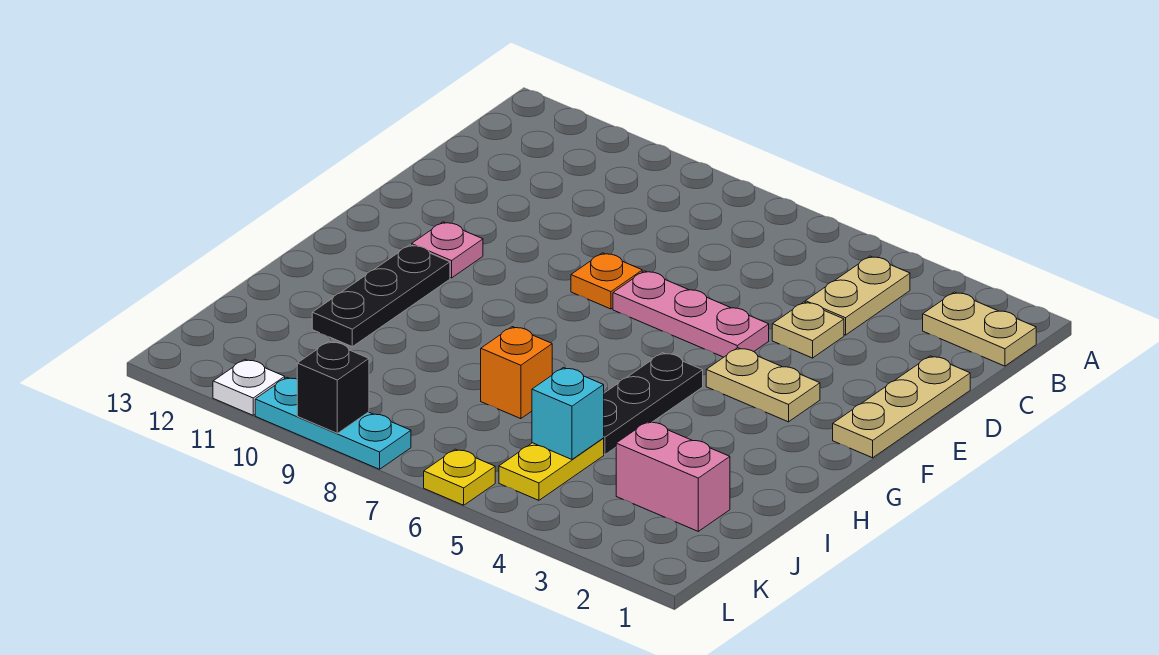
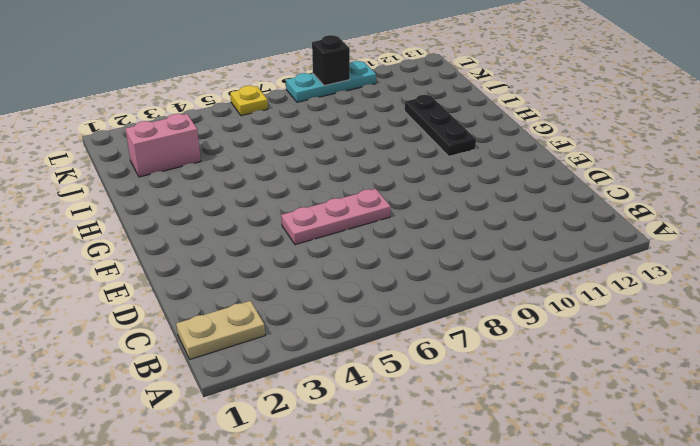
none -> tan 1x2 plate [805,256,910,335]
none -> tan 1x3 plate [833,356,970,458]
none -> tan 1x1 plate [772,302,844,358]

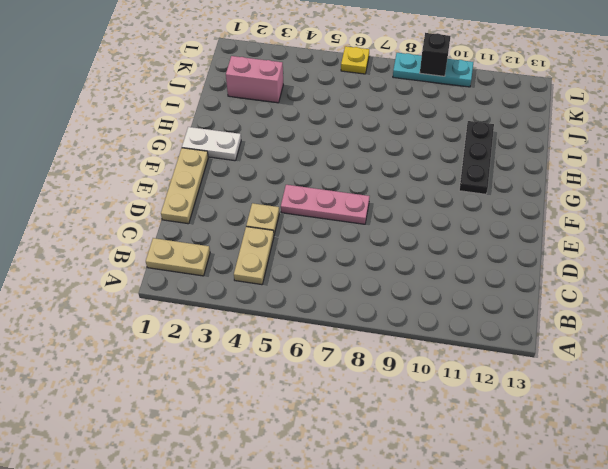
white 1x2 plate [182,127,241,161] -> none
none -> orange 1x1 plate [571,253,642,309]
none -> tan 1x2 plate [706,348,820,422]
none -> pink 1x1 plate [412,222,483,278]

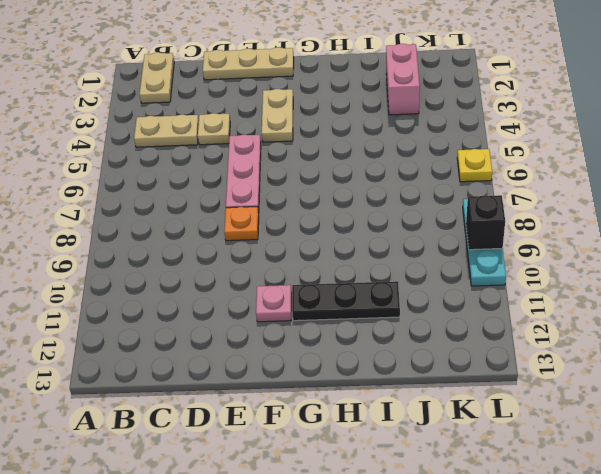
none -> black 1x3 plate [603,353,703,454]
none -> orange 1x1 brick [481,327,552,419]
none -> yellow 1x2 plate [499,439,604,500]

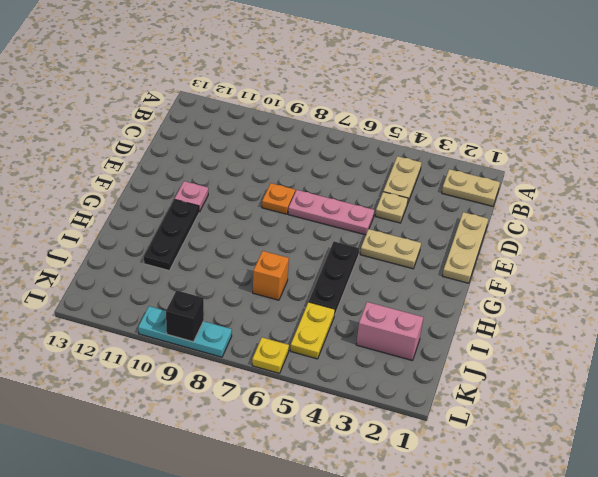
none -> white 1x1 plate [213,359,285,415]
none -> cyan 1x1 brick [532,368,604,459]

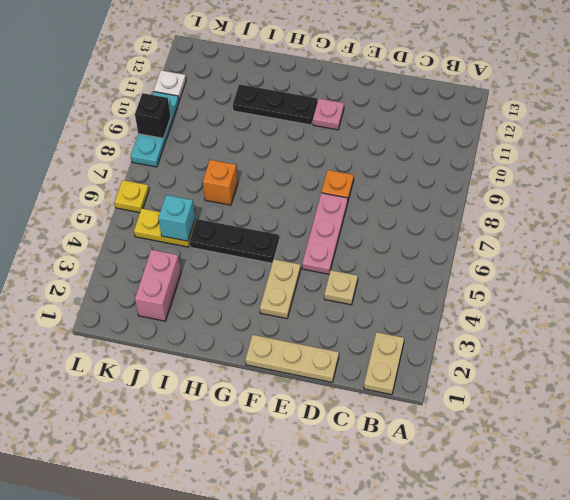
none -> tan 1x2 plate [805,256,910,335]

